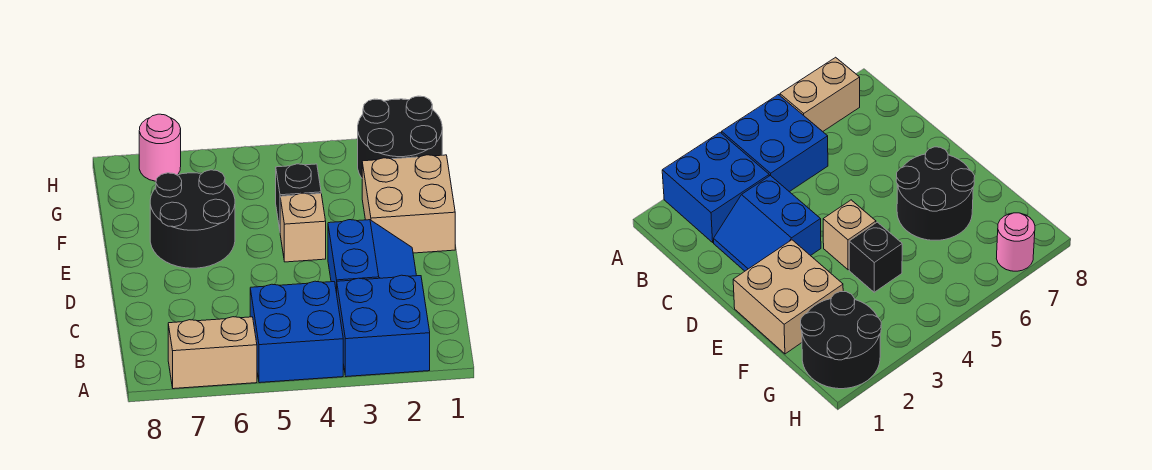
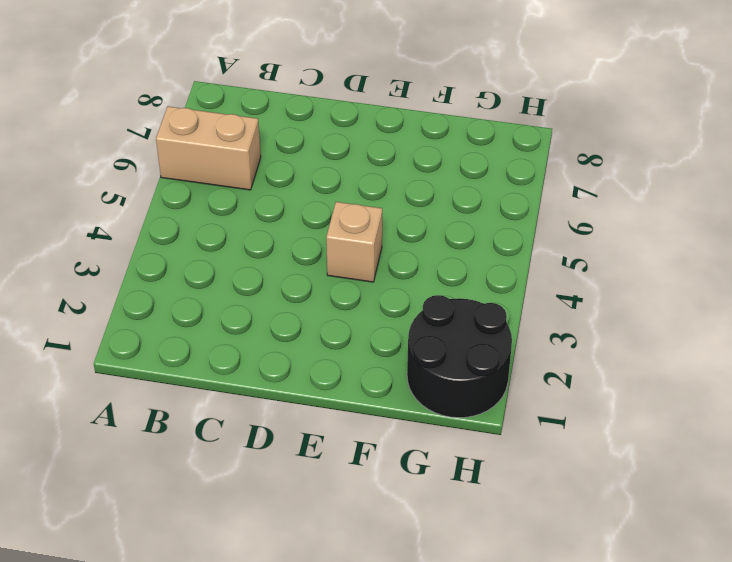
tan 1x2 brick [156,106,261,190] -> tan 1x2 brick turned to [168,317,257,389]
none -> blue 2x2 brick [337,275,430,377]
none -> blue 2x2 brick [250,281,343,383]

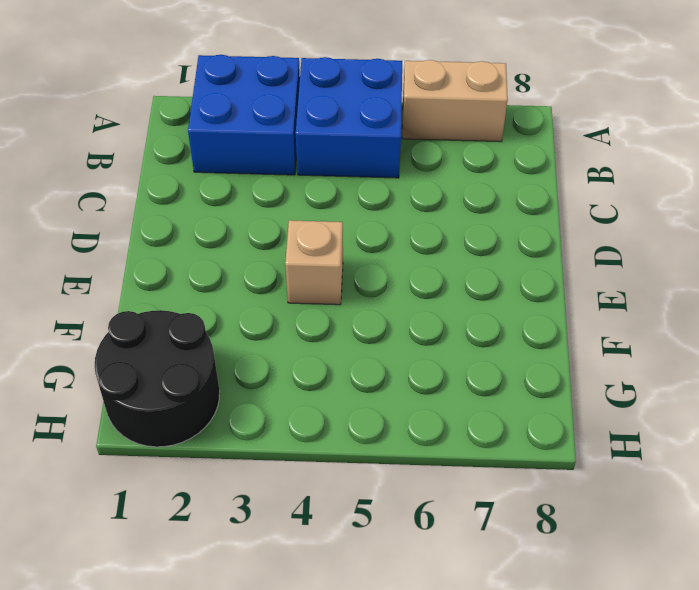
none -> blue 2x2 slope [328,220,416,293]
none -> tan 2x2 brick [362,155,455,253]

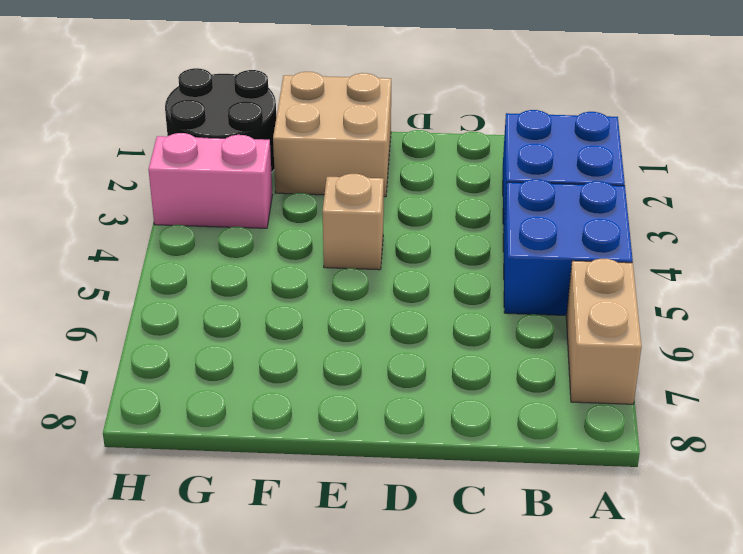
pink 1x2 brick [148,133,273,228] -> none
none -> blue 2x2 slope [328,220,416,293]
none -> black 2x2 round brick [150,170,235,268]

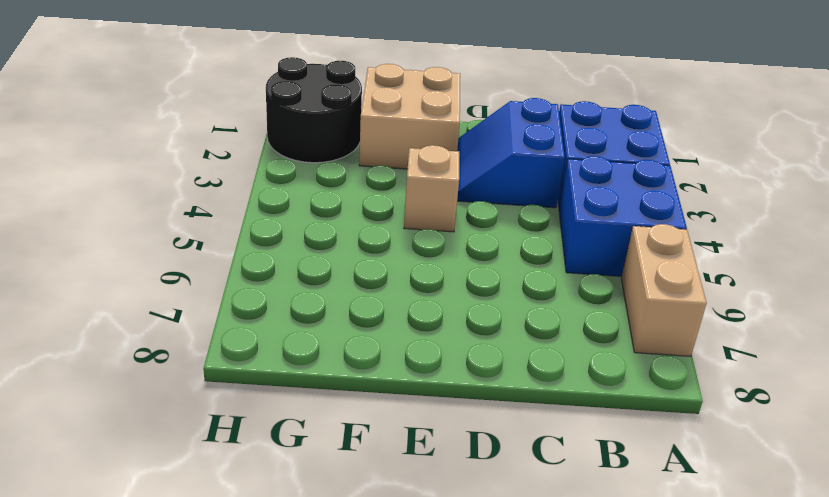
blue 2x2 slope [457,98,565,208] -> blue 2x2 slope turned to [328,220,416,293]
none -> black 2x2 round brick [150,170,235,268]
none -> black 1x1 brick [276,164,321,229]

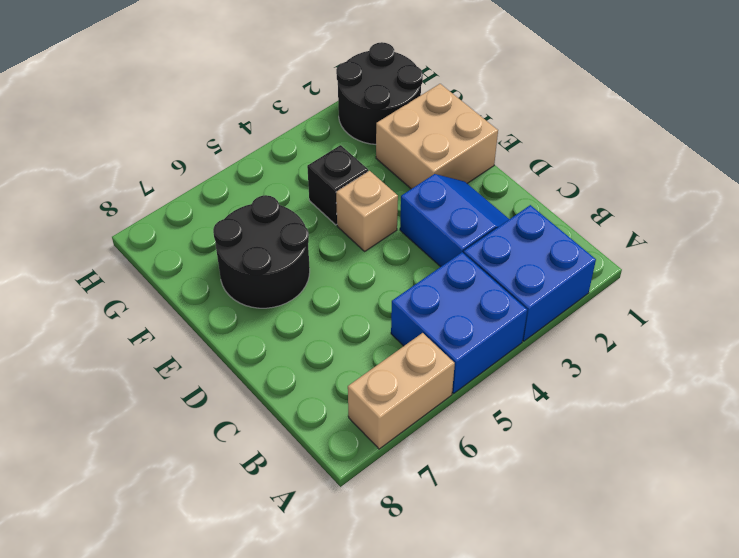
none -> pink 1x1 round brick [139,114,181,181]

